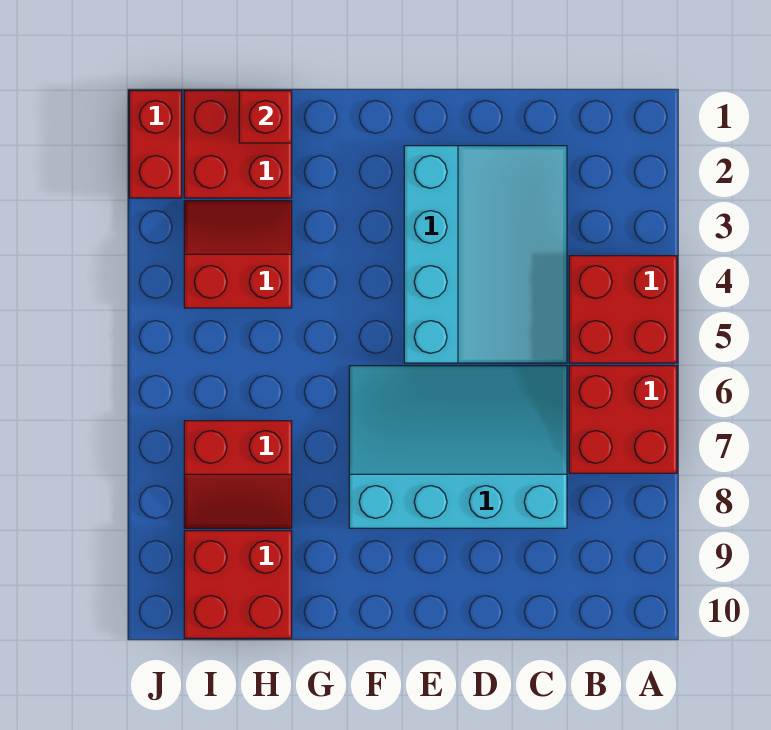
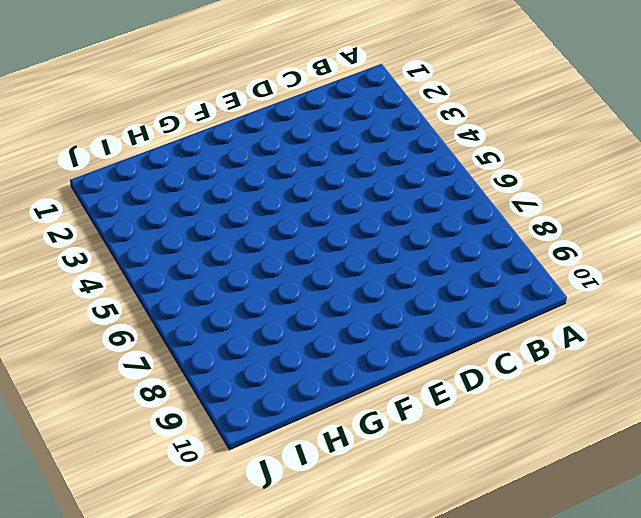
none -> red 2x2 brick [569,256,677,363]
none -> red 2x2 brick [569,366,677,473]

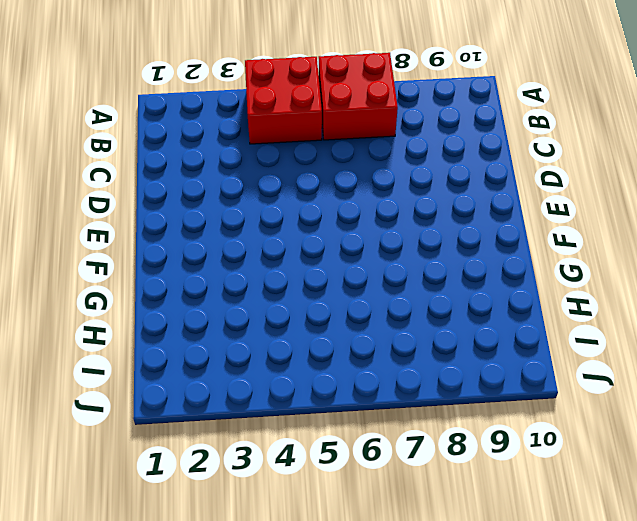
none -> cyan 3x4 slope [404,146,567,363]
none -> cyan 3x4 slope [349,366,567,528]

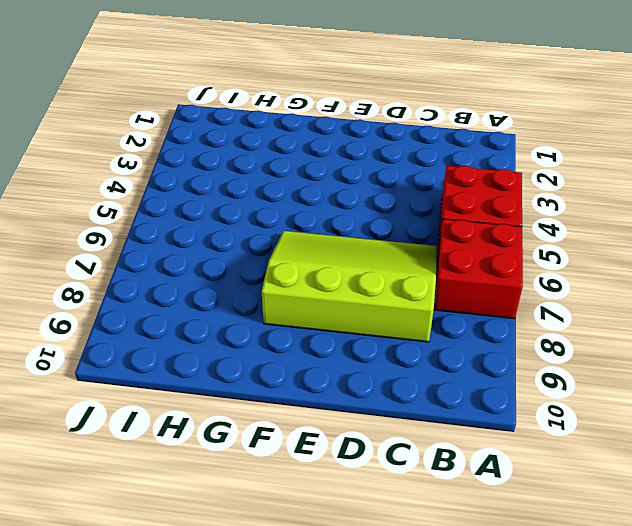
lime 3x4 slope [262,231,437,342] -> cyan 3x4 slope [349,366,567,528]
none -> cyan 3x4 slope [404,146,567,363]
none -> red 2x2 brick [184,91,292,198]

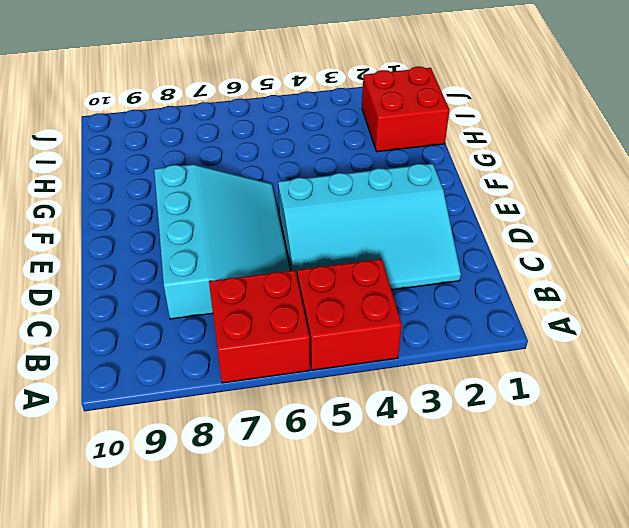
none -> red 2x2 slope [184,201,292,308]
none -> red 2x2 slope [184,421,292,528]

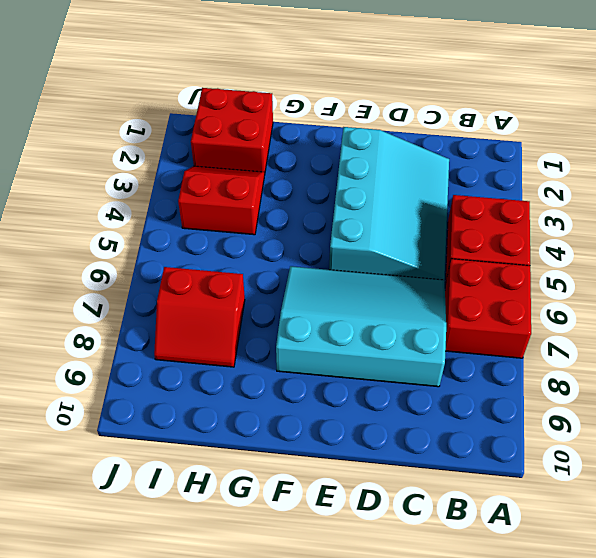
none -> red 2x2 brick [184,531,292,638]
none -> red 1x2 brick [129,91,182,198]

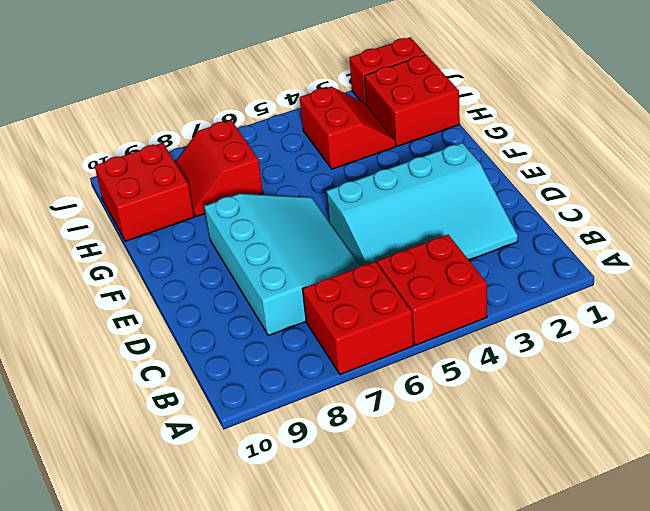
none -> red 1x1 brick [239,91,292,143]

